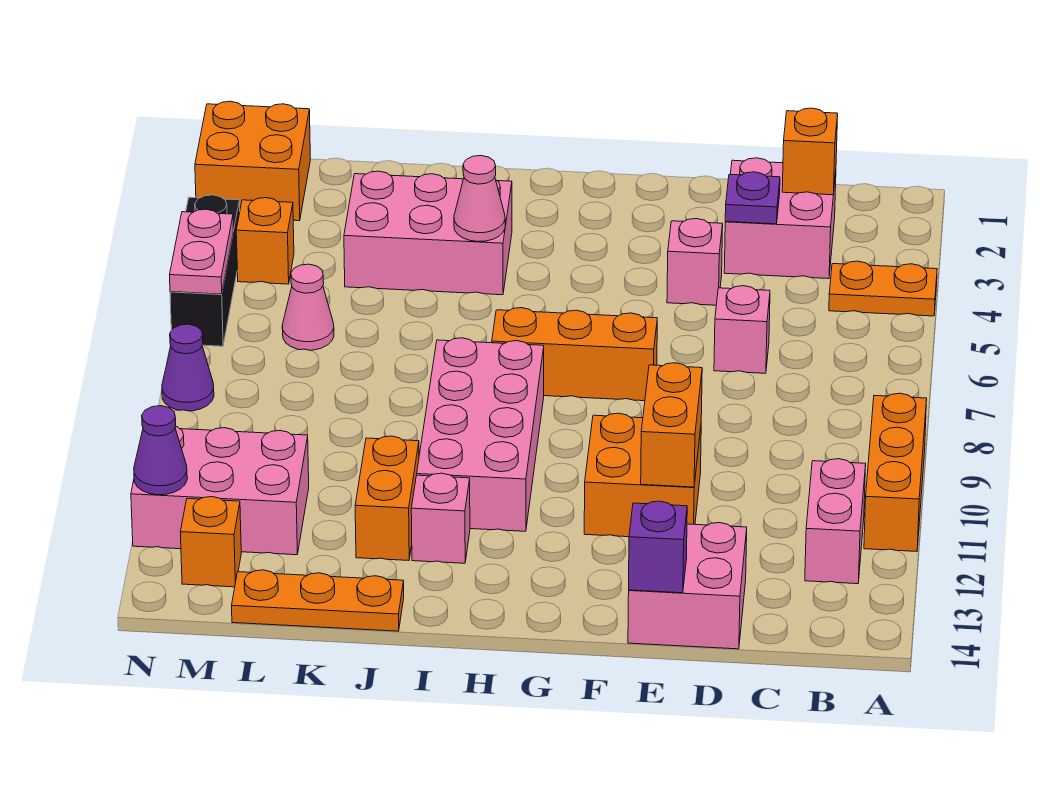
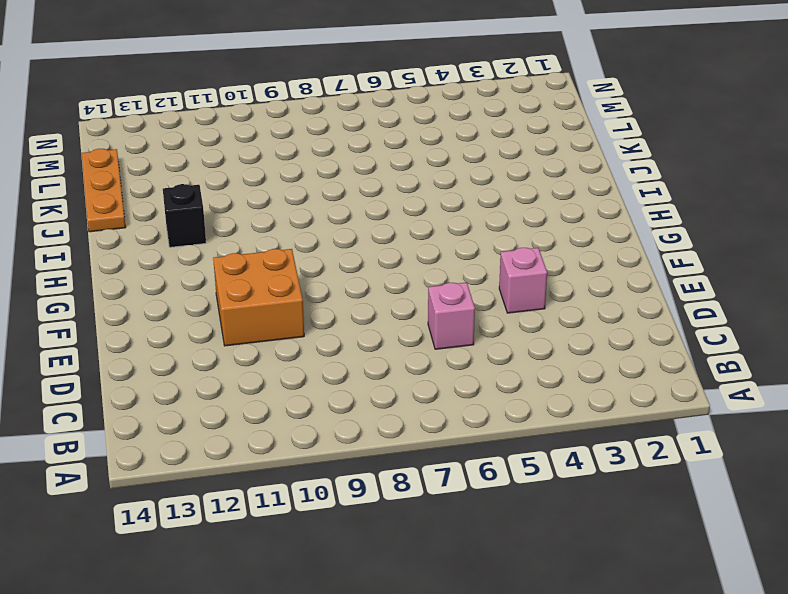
black 1x1 brick [163,184,206,247] -> pink 1x1 brick [411,473,470,563]
none -> orange 1x2 plate [829,261,937,316]
none -> orange 1x3 brick [864,393,927,551]
none -> pink 1x2 brick [805,459,866,584]

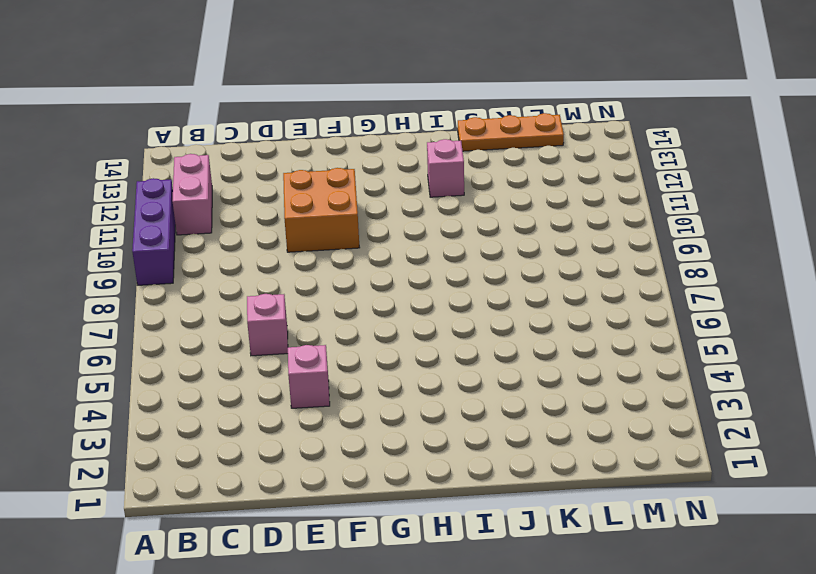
purple 1x3 brick [132,178,175,285] -> orange 1x3 brick [864,393,927,551]
none -> orange 1x2 plate [829,261,937,316]
none -> pink 2x2 brick [724,158,836,279]
none -> pink 2x2 brick [628,523,747,649]

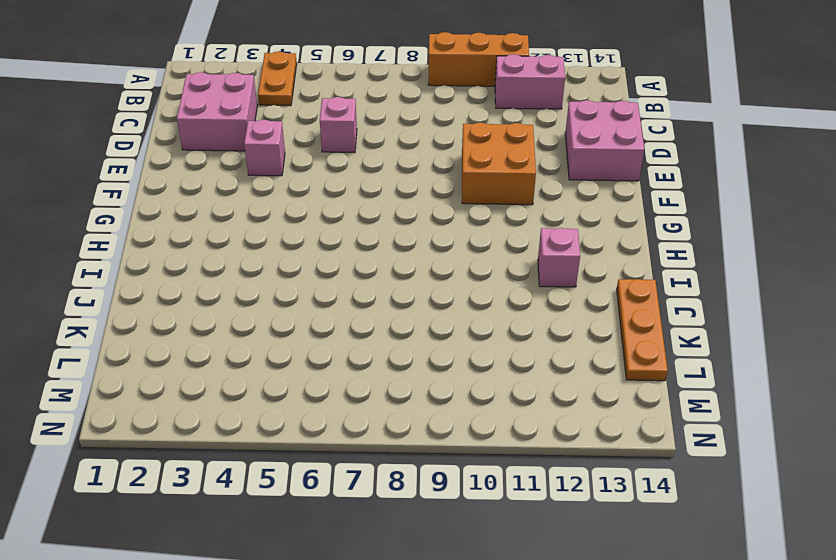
none -> orange 1x3 brick [492,308,657,401]
none -> pink 2x4 brick [417,338,544,531]
none -> pink 2x3 brick [344,171,512,295]

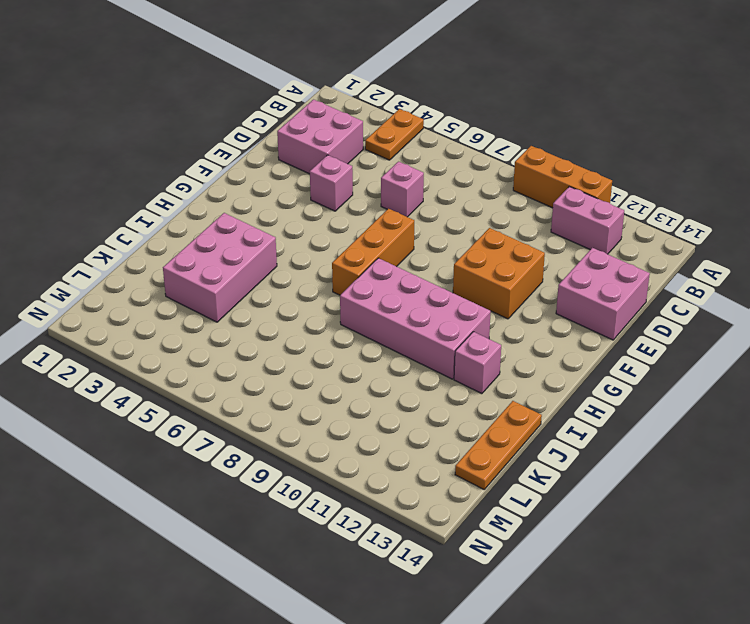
none -> orange 1x2 brick [355,436,419,561]
none -> pink 1x1 cone [282,264,334,350]
none -> pink 2x3 brick [131,427,309,555]

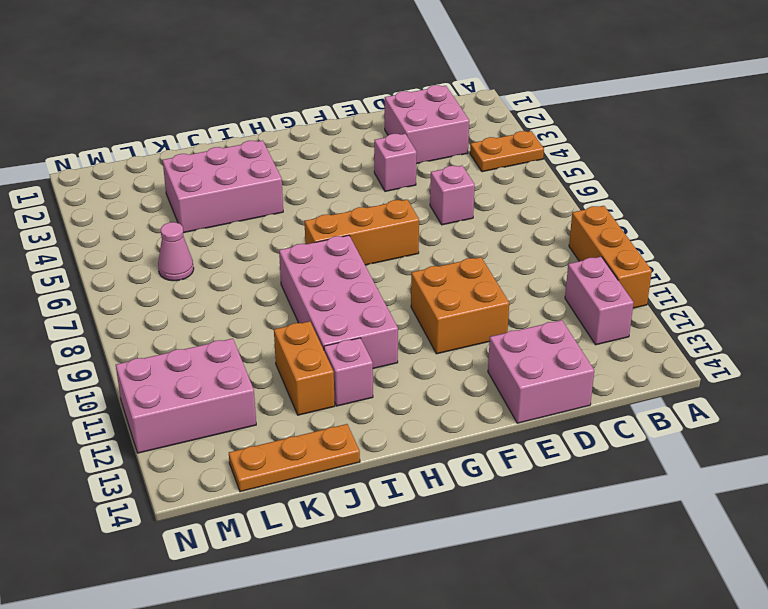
none -> orange 2x2 brick [195,101,310,221]
none -> orange 1x1 brick [236,198,294,284]
none -> orange 1x1 brick [180,497,241,587]

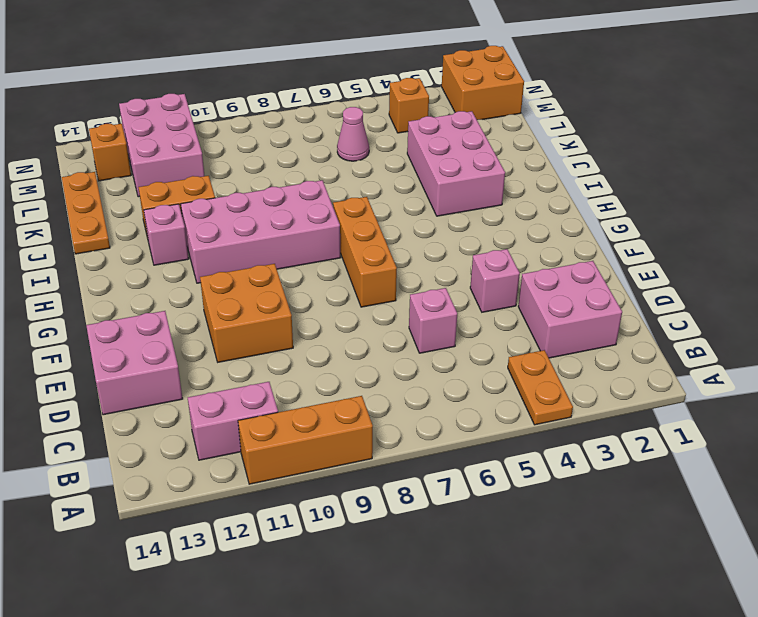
none -> black 1x3 brick [170,195,240,346]
none -> purple 1x1 cone [162,324,214,411]
none -> orange 1x1 brick [782,108,838,195]

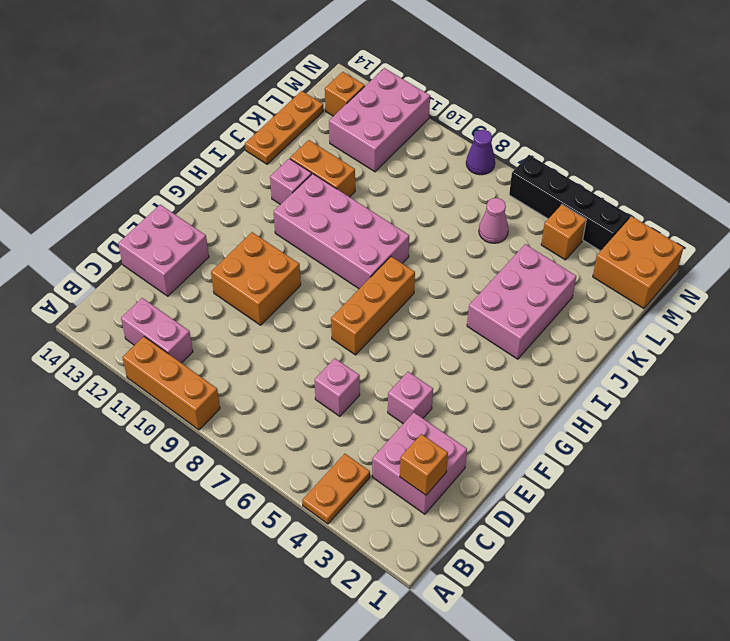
black 1x4 brick [509,155,630,251] -> black 1x3 brick [170,195,240,346]
none -> purple 1x1 plate [725,172,780,224]
none -> orange 1x2 brick [641,363,702,487]
none -> purple 1x1 brick [629,501,687,593]

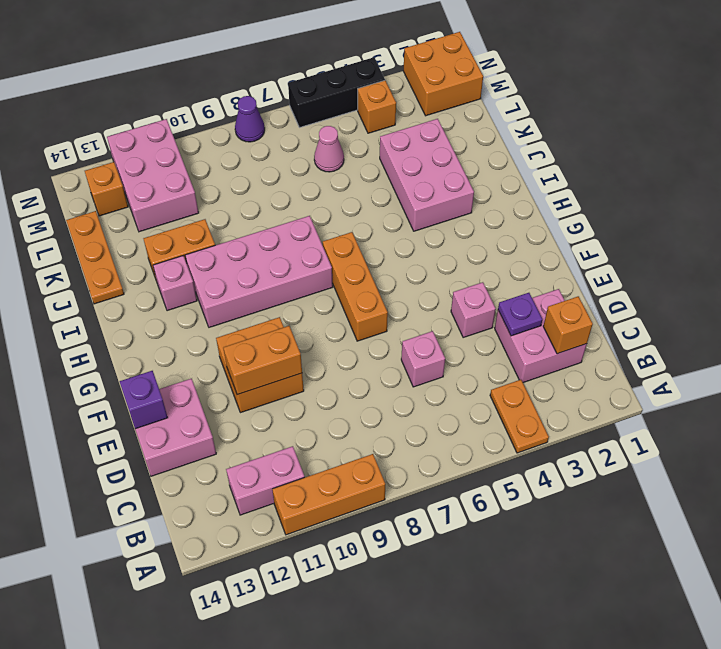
none -> pink 1x1 cone [454,156,505,242]
none -> pink 1x2 plate [170,209,233,294]
none -> purple 1x1 cone [134,406,187,495]

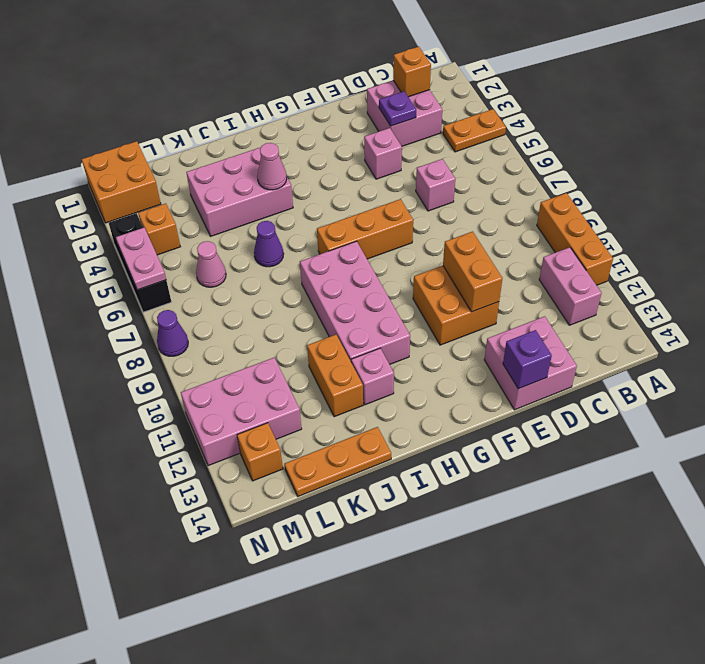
purple 1x1 cone [254,221,284,267] -> purple 1x1 cone moved to [134,406,187,495]

